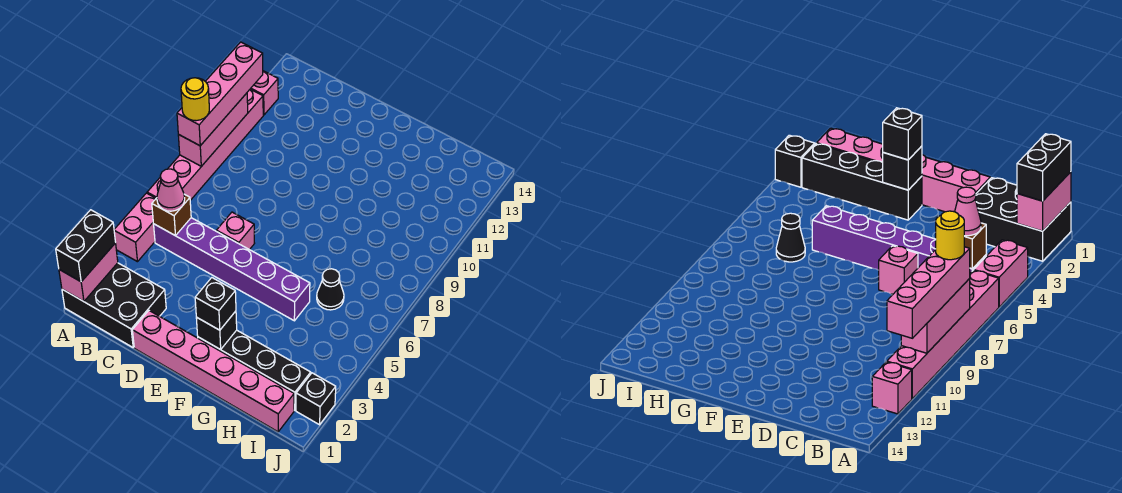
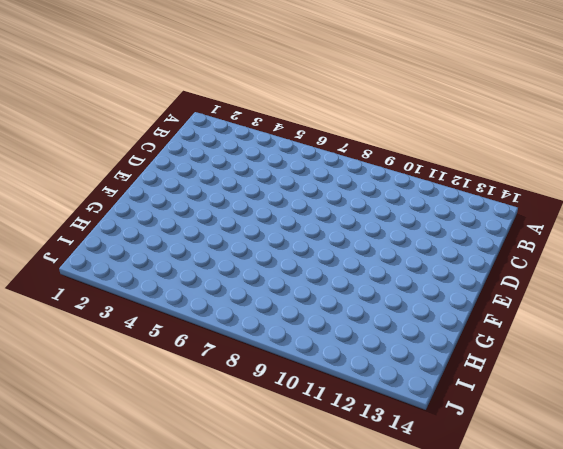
none -> black 2x3 brick [62,263,166,347]
none -> pink 1x2 brick [114,193,156,262]
none -> pink 1x6 brick [147,89,263,200]

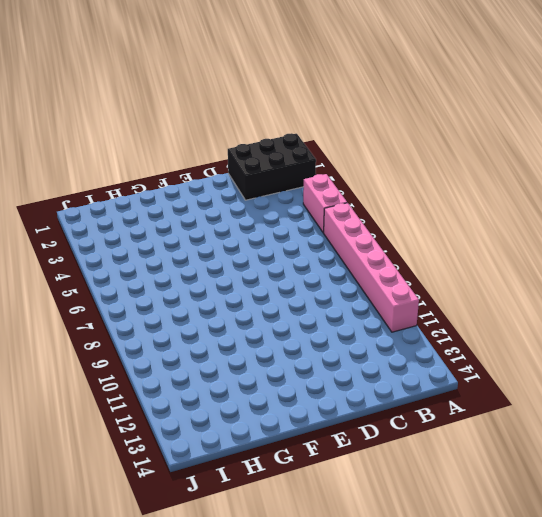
none -> pink 1x1 brick [251,71,278,115]
none -> purple 1x6 brick [154,218,310,321]
none -> pink 1x6 brick [132,311,294,432]

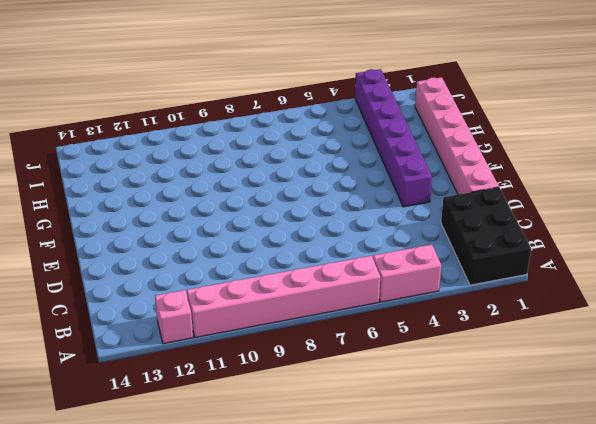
purple 1x6 brick [355,69,432,207] -> purple 1x6 brick moved to [154,218,310,321]
none -> pink 1x1 brick [216,212,255,250]
none -> black 1x4 brick [198,330,311,410]
none -> black 1x1 cone [317,269,344,310]

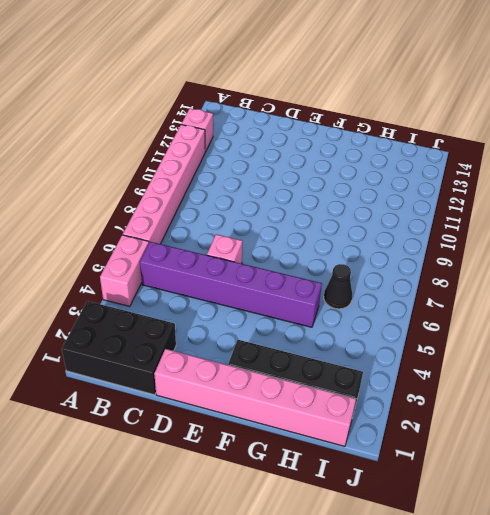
none -> black 1x1 brick [296,373,336,425]
none -> pink 1x2 brick [59,243,118,301]
none -> pink 1x3 brick [178,93,248,166]

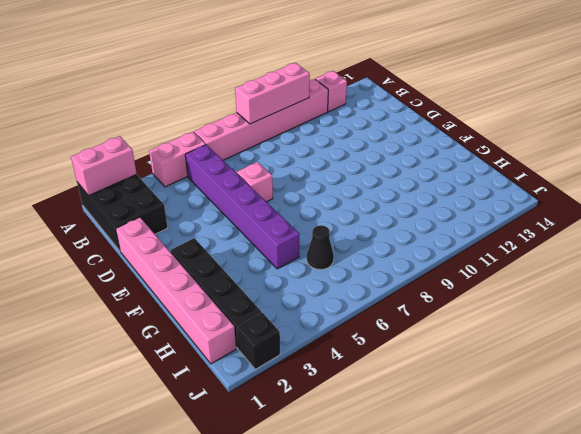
none -> brown 1x1 brick [152,194,191,236]
none -> black 1x1 brick [196,311,237,350]
none -> black 1x2 brick [56,210,116,282]

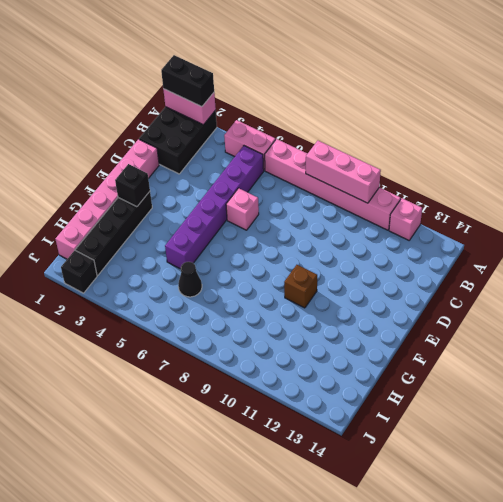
brown 1x1 brick [284,265,317,308] -> brown 1x1 brick moved to [152,194,191,236]
none -> pink 1x4 brick [177,42,263,146]
none -> pink 1x1 cone [157,169,185,211]
none -> black 1x1 brick [195,278,236,330]

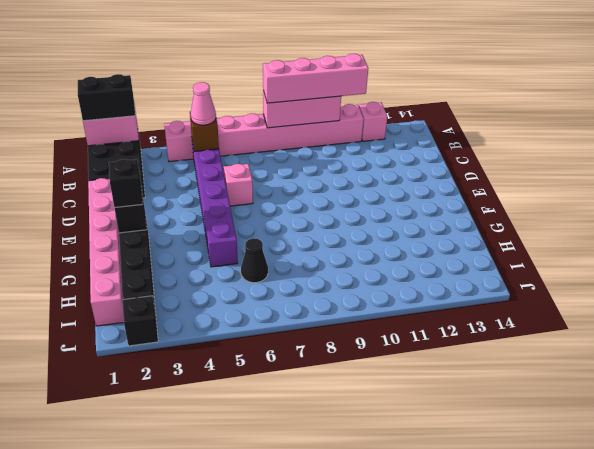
none -> yellow 1x1 round brick [181,78,209,121]

